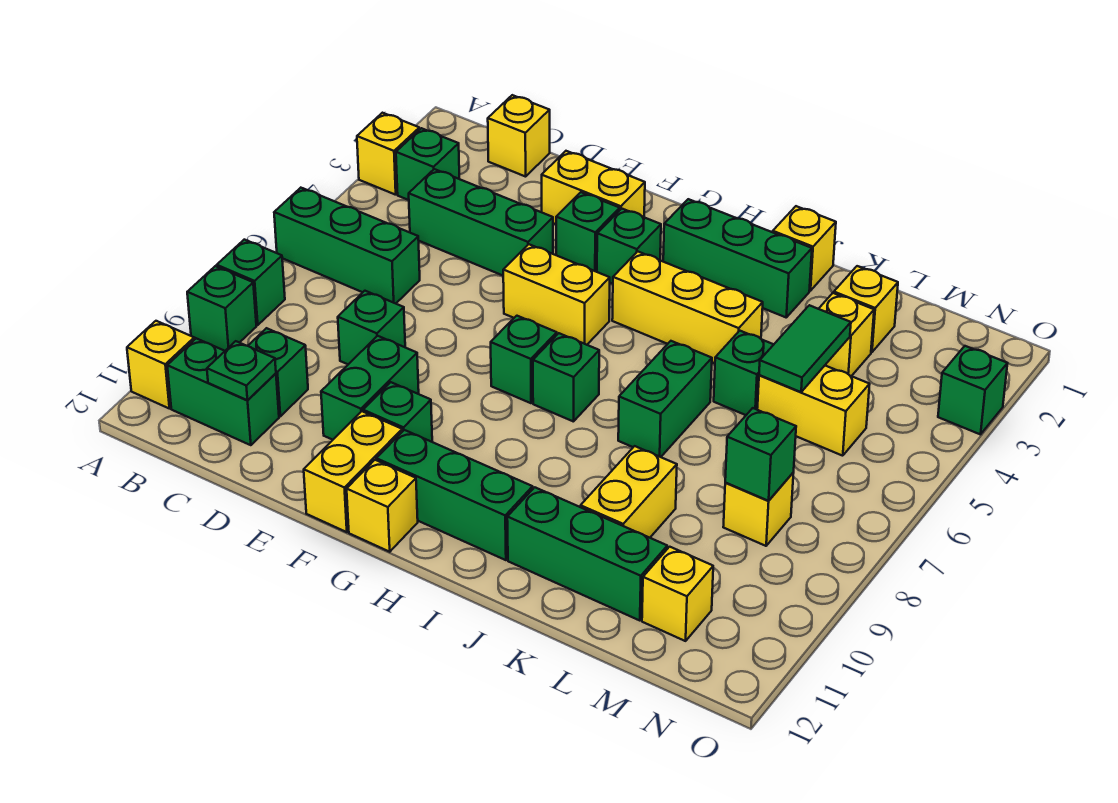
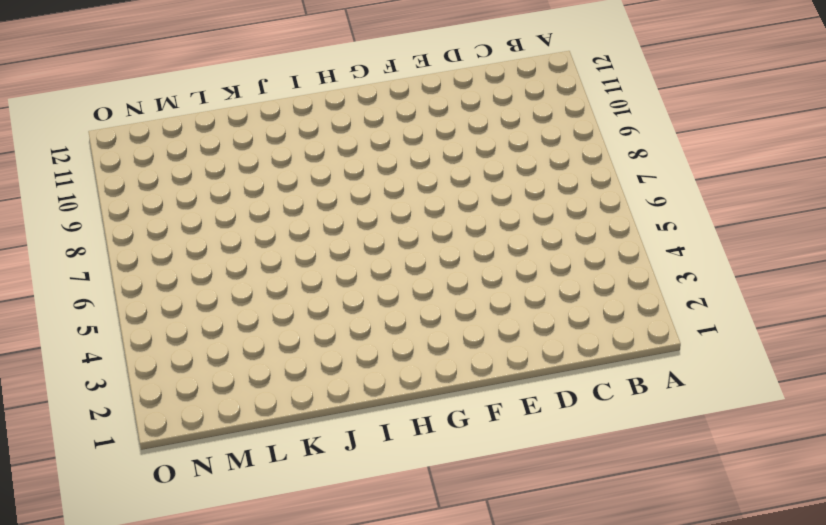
none -> yellow 1x1 brick [357,113,419,195]
none -> green 1x3 brick [274,188,420,304]
none -> green 1x1 brick [217,240,285,325]
none -> green 1x1 brick [187,266,256,351]

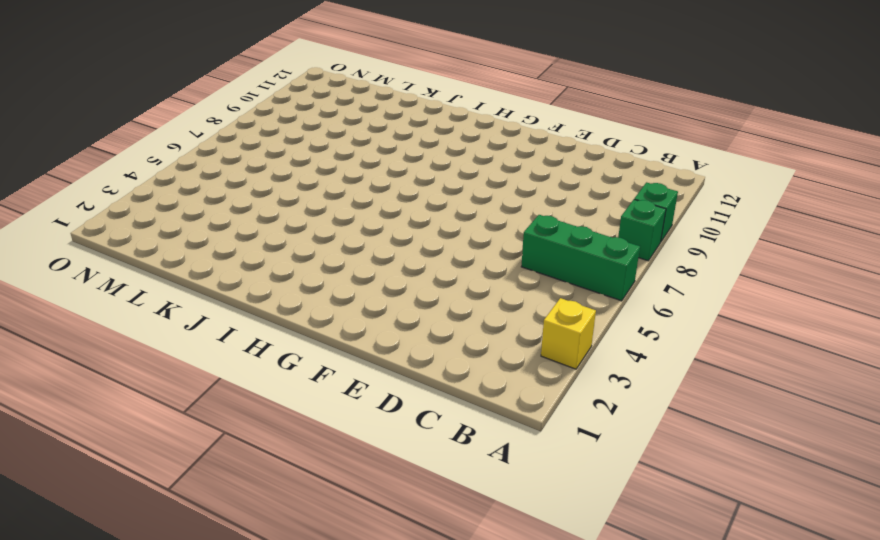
none -> yellow 1x1 brick [127,321,194,409]
none -> green 1x1 brick [396,128,459,200]
none -> green 1x2 brick [167,338,279,445]
none -> yellow 1x1 brick [488,95,550,177]

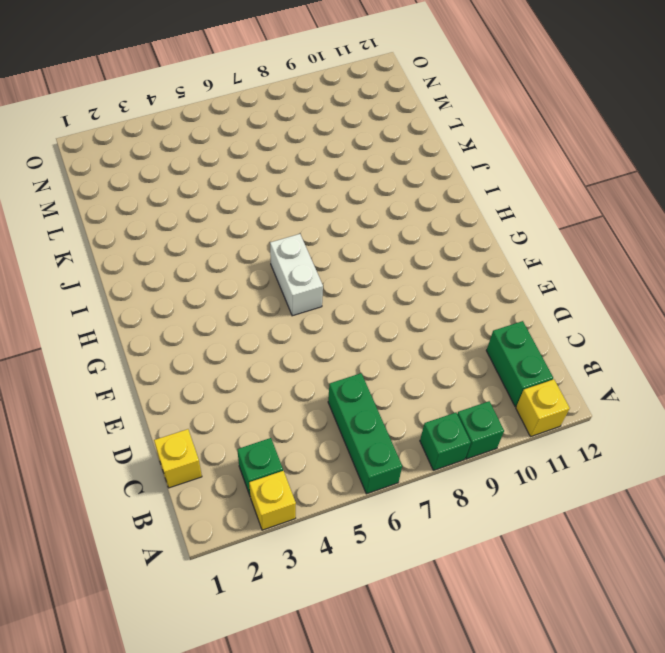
white 1x2 brick [270,234,323,316] -> none
none -> green 1x3 brick [409,169,553,275]
none -> green 1x1 brick [248,328,308,416]
none -> green 1x1 brick [338,291,405,364]
none -> yellow 1x2 brick [542,151,645,224]

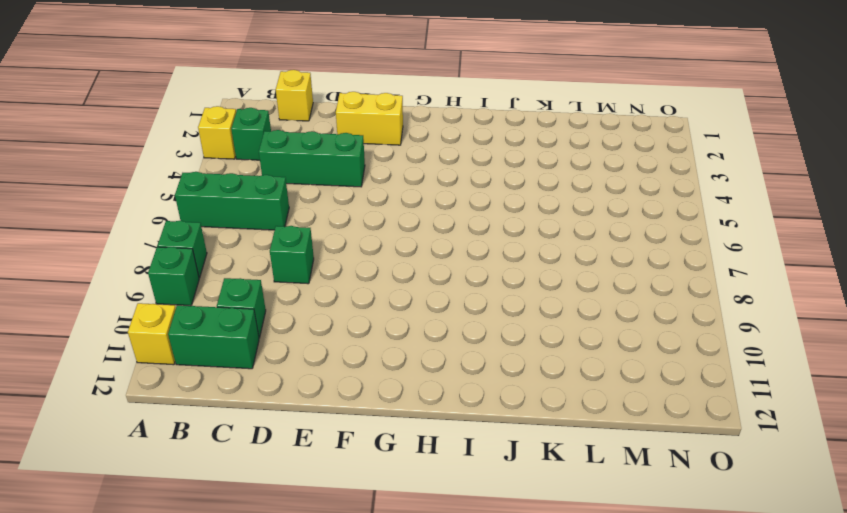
none -> green 1x2 brick [321,336,419,440]
none -> green 1x1 brick [556,192,620,272]
none -> yellow 1x2 brick [503,244,610,345]
none -> green 1x1 brick [363,382,432,442]

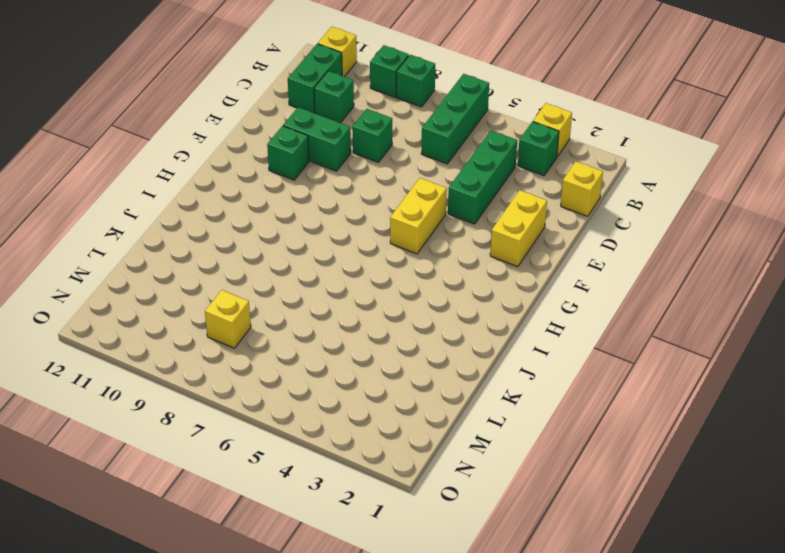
none -> green 1x1 brick [556,192,620,272]
none -> yellow 1x2 brick [304,411,402,532]
none -> green 1x1 brick [597,209,661,284]
none -> green 1x1 brick [491,316,557,403]

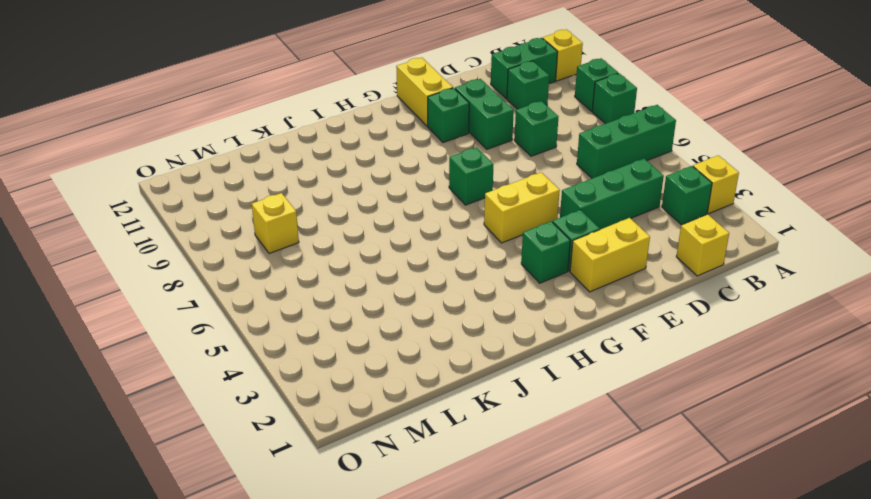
none -> green 1x3 brick [376,430,533,560]
none -> yellow 1x1 brick [347,460,418,552]
none -> green 1x3 brick [663,199,812,317]
none -> yellow 1x3 brick [612,251,763,363]

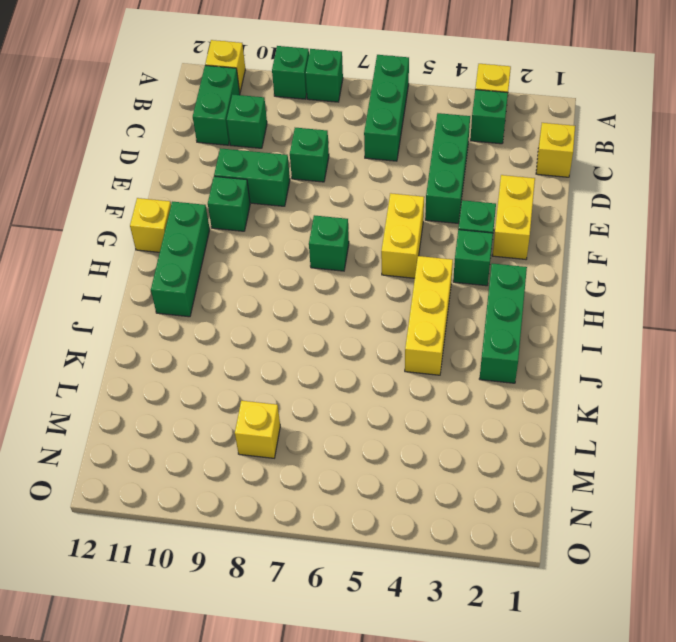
none -> yellow 1x2 brick [304,411,402,532]
none -> green 1x1 brick [533,333,599,422]
none -> yellow 1x1 brick [773,206,836,291]
none -> green 1x2 brick [618,341,712,457]

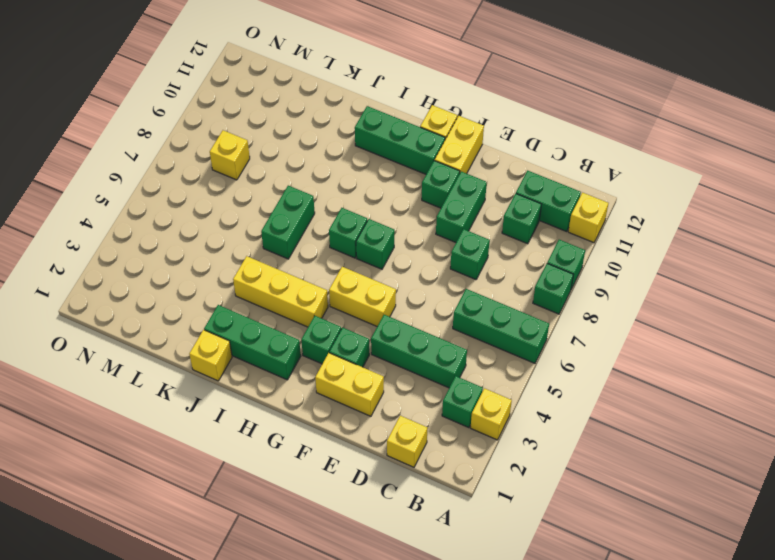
none -> green 1x3 brick [507,487,667,621]
none -> green 1x1 brick [714,331,774,415]
none -> yellow 1x2 brick [581,446,677,538]
none -> yellow 1x1 brick [834,266,898,352]

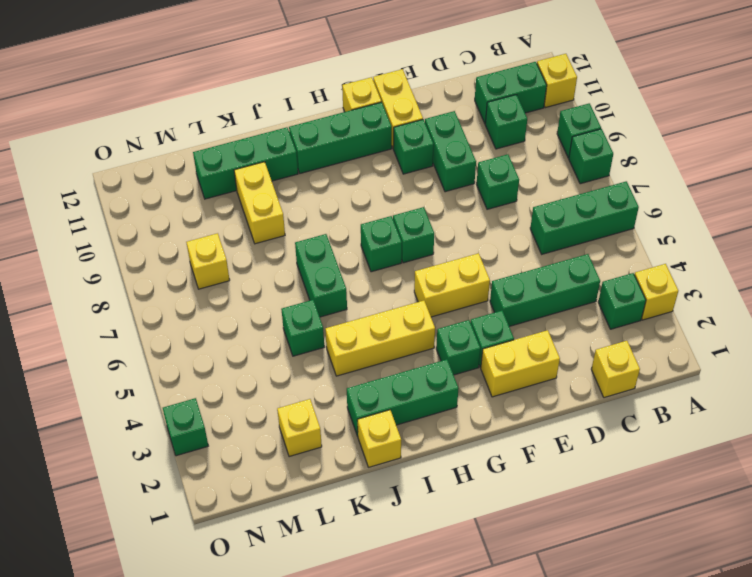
none -> yellow 1x1 brick [819,293,874,376]
none -> yellow 1x2 brick [757,366,870,456]
none -> yellow 1x1 brick [642,547,713,641]
none -> green 1x1 plate [207,341,276,400]

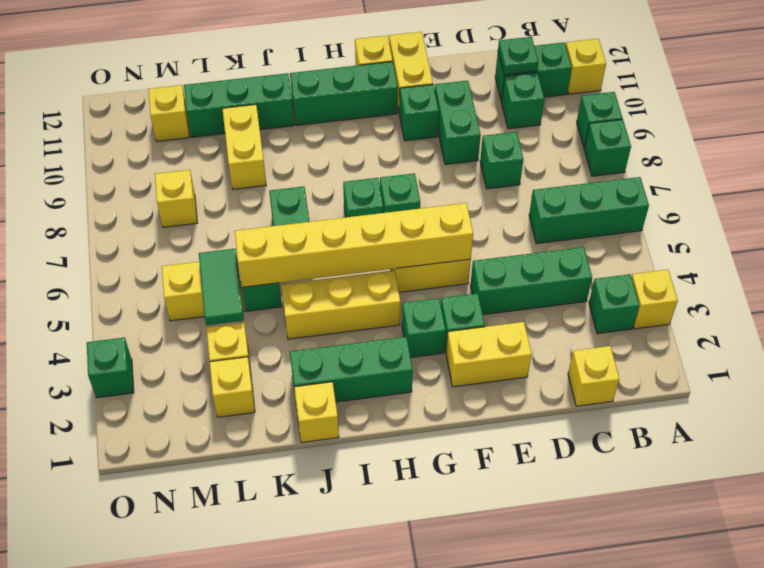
yellow 1x6 brick [235,203,473,287] -> none
none -> green 1x1 brick [725,408,796,501]

